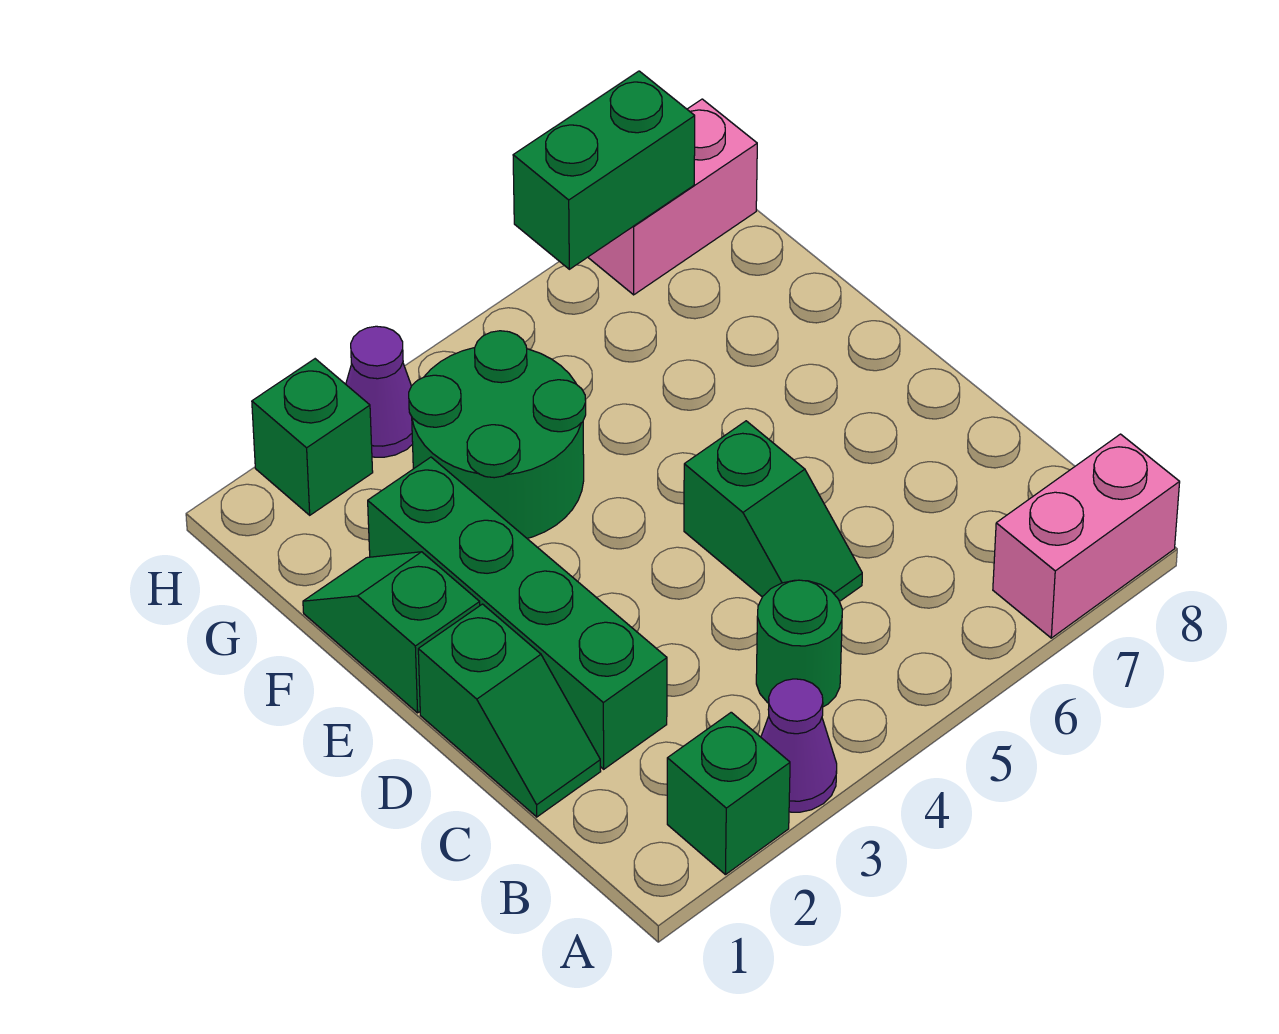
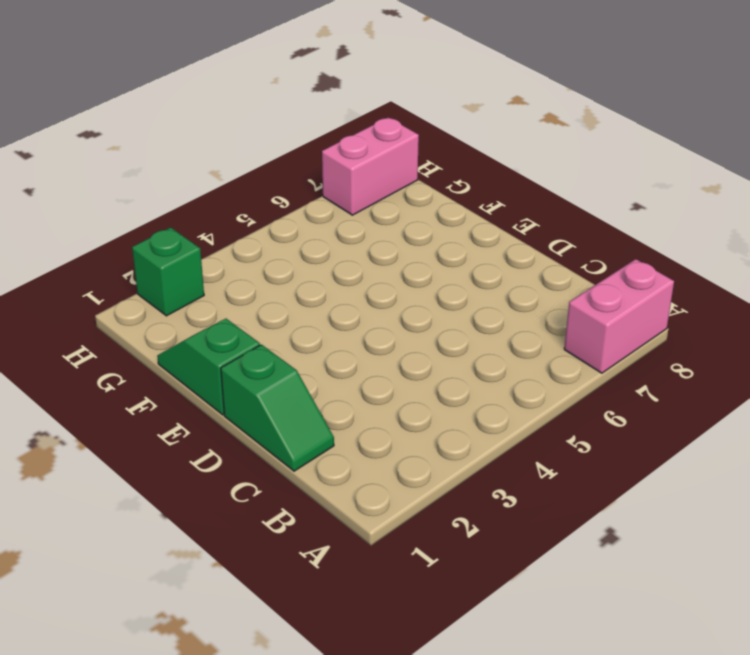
none -> green 1x1 brick [667,712,790,875]
none -> purple 1x1 cone [761,679,837,812]
none -> green 1x1 round brick [756,580,842,707]

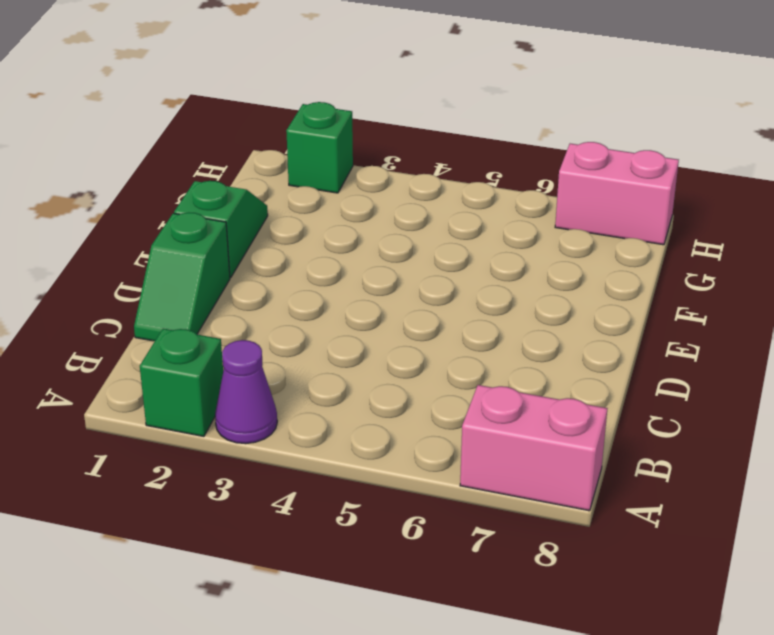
none -> green 1x1 round brick [756,580,842,707]
none -> green 1x4 brick [368,457,667,769]
none -> green 1x2 slope [684,421,862,601]

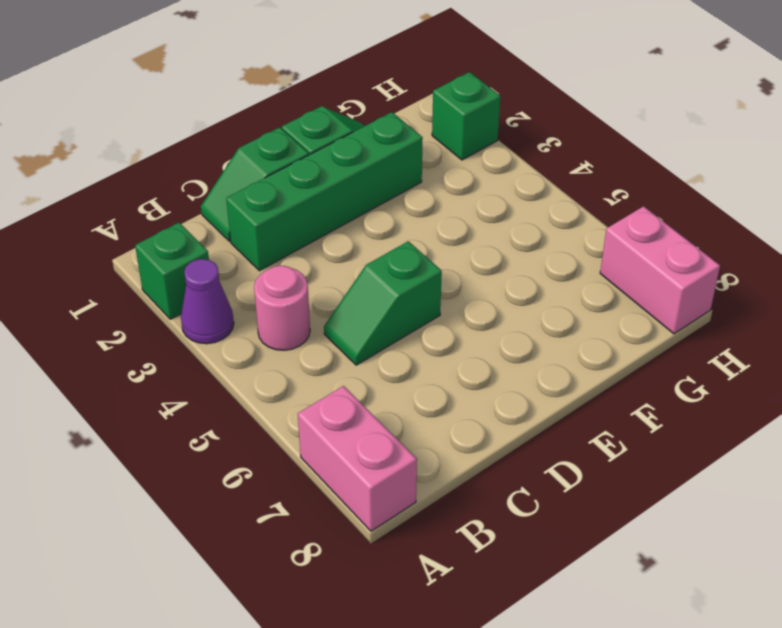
pink 1x1 round brick [254,266,310,350] -> green 1x1 round brick [756,580,842,707]
none -> green 2x2 round brick [409,331,586,538]
none -> purple 1x1 cone [346,326,413,457]
none -> green 1x2 brick [513,71,695,269]

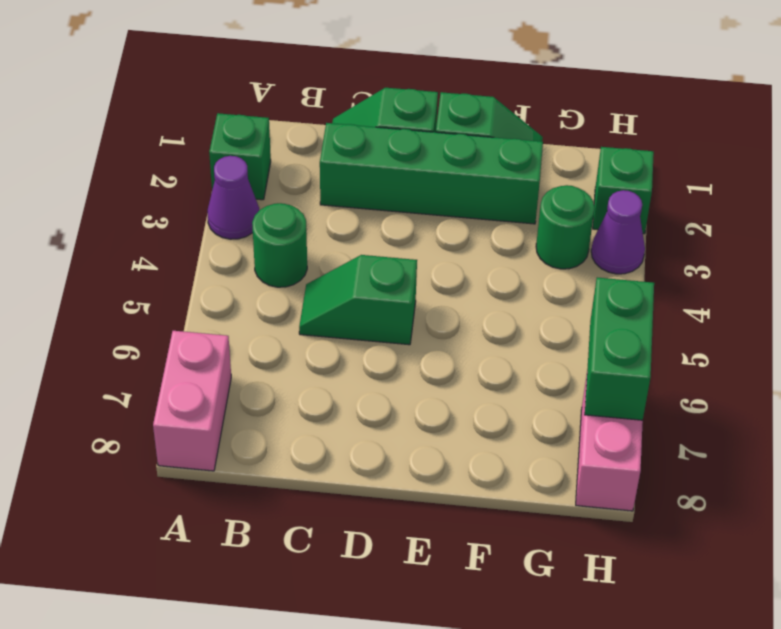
green 1x1 round brick [536,185,594,269] -> green 2x2 round brick [409,331,586,538]

